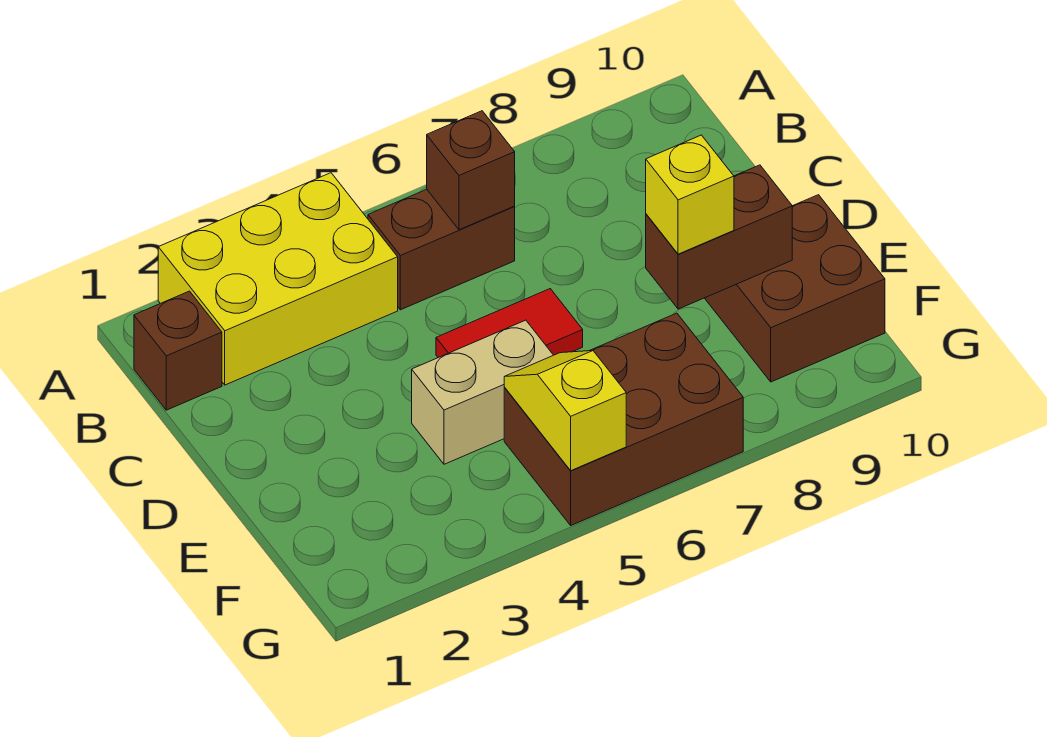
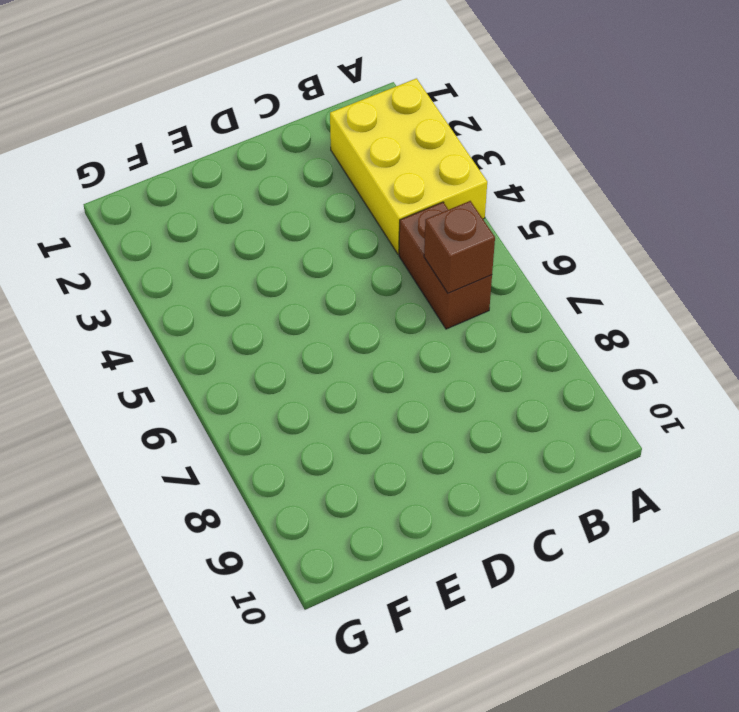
none -> brown 1x1 brick [134,291,222,410]
none -> red 1x2 tile [436,289,583,358]

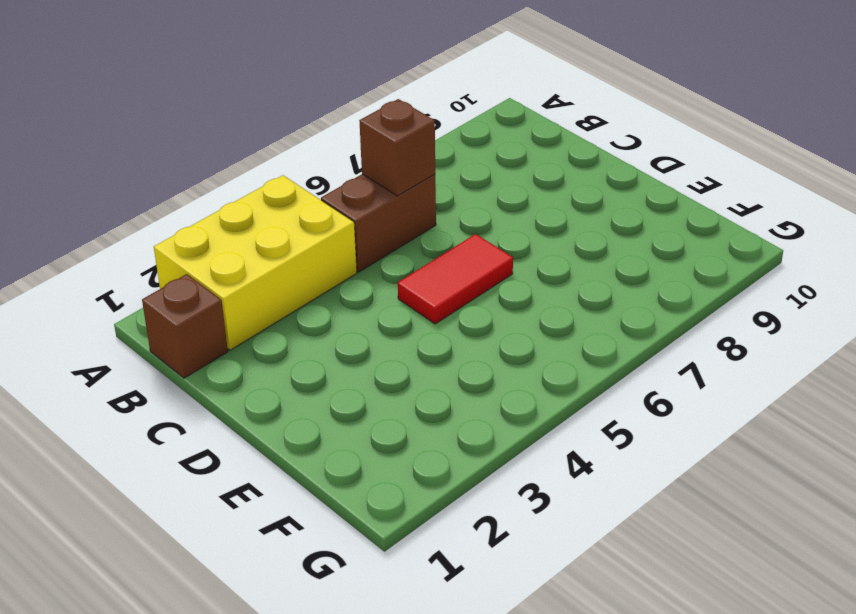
none -> tan 1x2 brick [412,320,553,464]
none -> brown 2x2 brick [705,195,885,382]

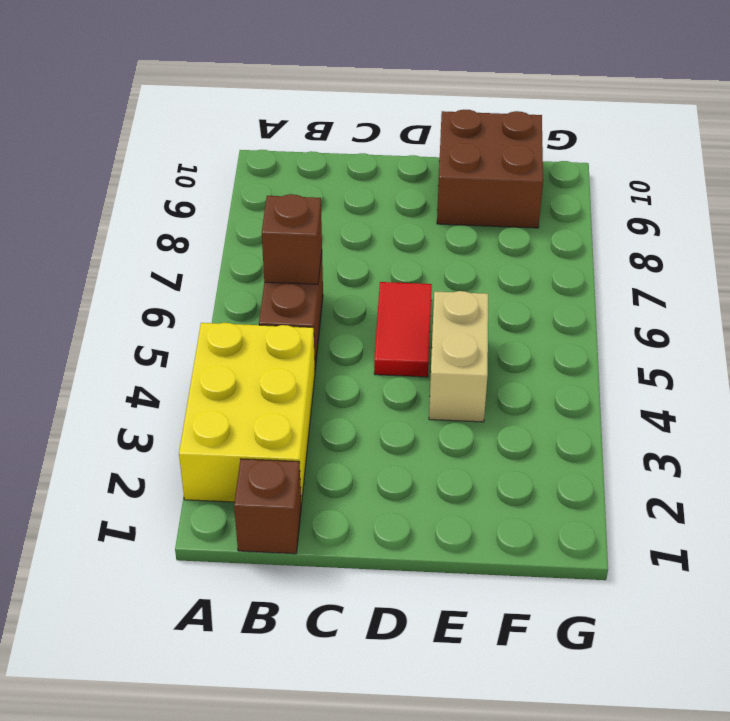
none -> brown 2x3 brick [504,313,743,525]
none -> brown 1x2 brick [646,165,792,309]

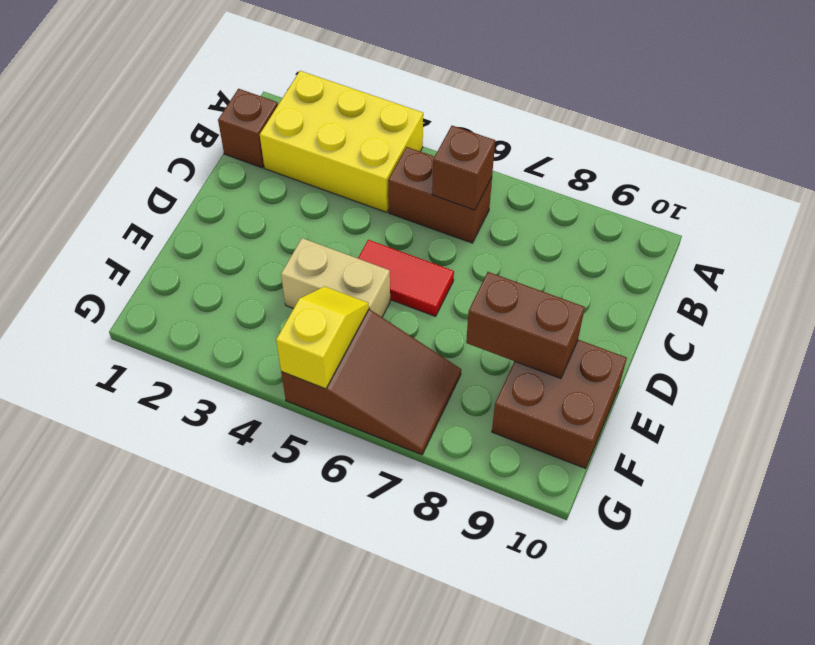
brown 2x3 slope [281,309,461,455] -> brown 2x3 brick [504,313,743,525]
none -> yellow 1x1 brick [646,135,734,254]

